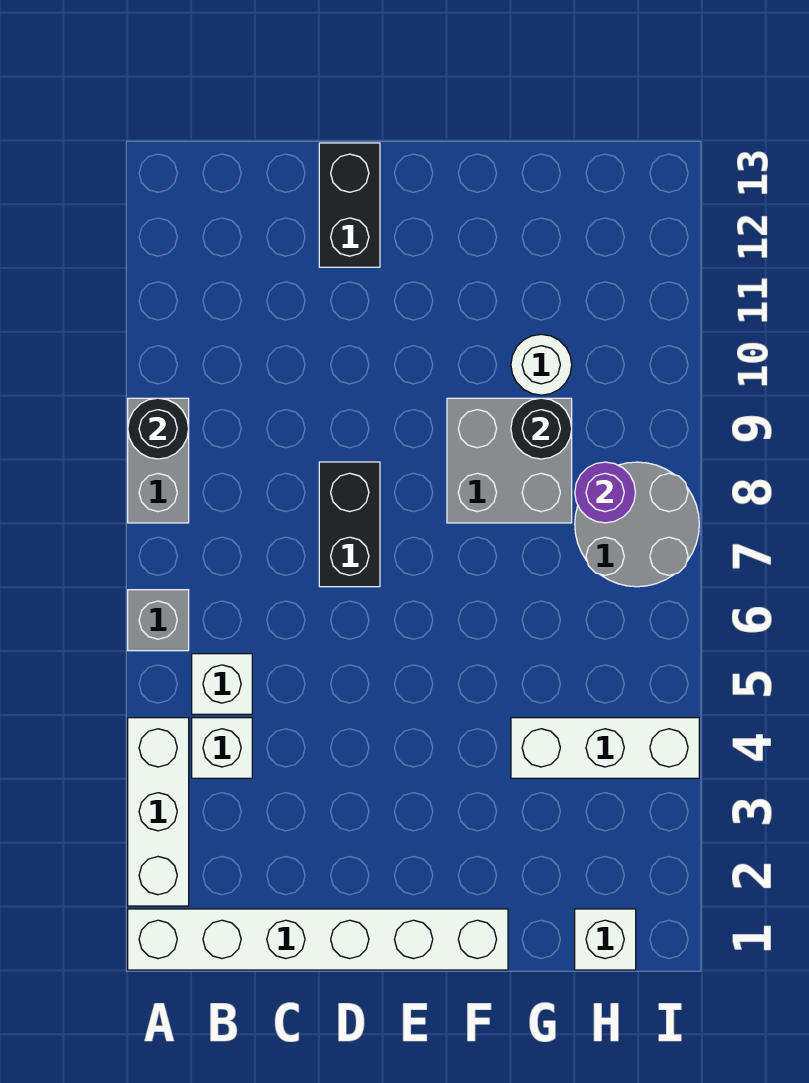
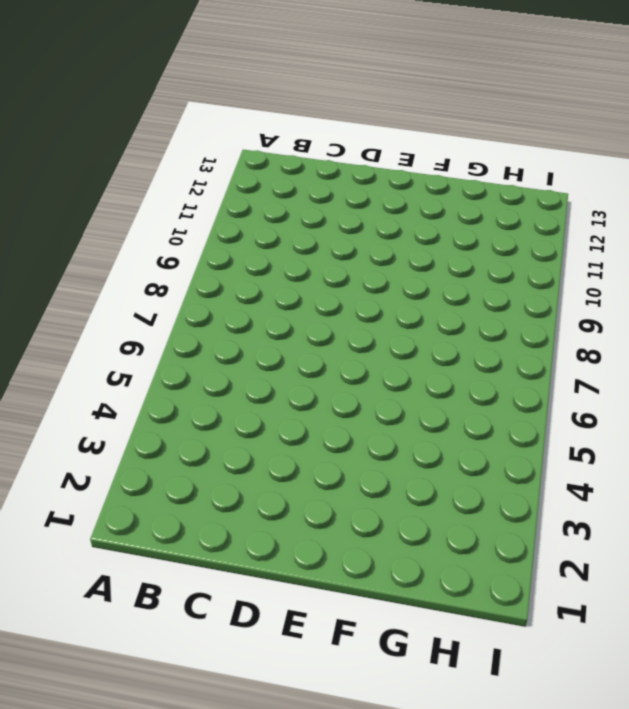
none -> white 1x6 brick [128,909,508,970]
none -> white 1x3 brick [128,718,189,906]
none -> grey 1x1 brick [128,590,189,651]

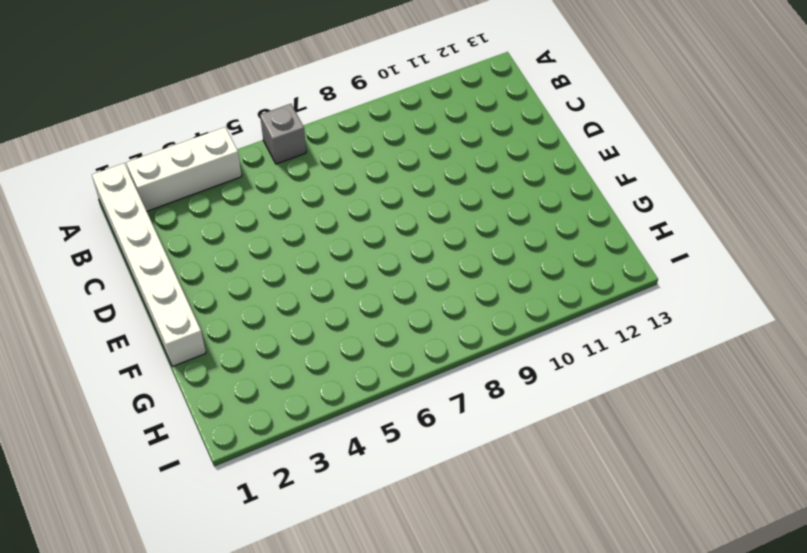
none -> grey 1x2 brick [128,398,189,523]
none -> white 1x1 brick [192,718,252,778]
none -> white 1x1 brick [192,654,252,714]

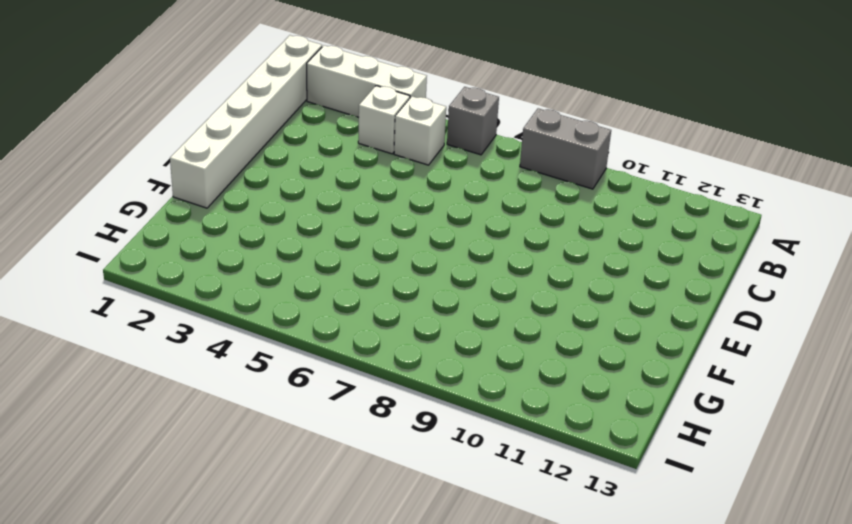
none -> black 1x2 brick [319,462,380,587]
none -> black 1x2 brick [319,143,380,267]
none -> grey 2x2 brick [447,398,572,523]

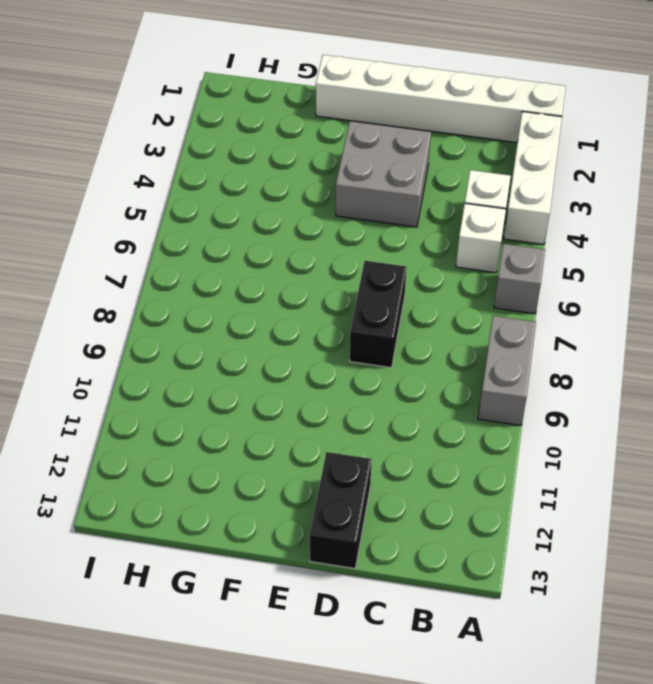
grey 2x2 brick [336,121,431,227] -> grey 2x2 brick moved to [447,398,572,523]
none -> white 1x3 brick [511,718,699,778]
none -> white 1x1 round brick [511,334,572,395]
none -> white 1x1 brick [575,909,636,970]

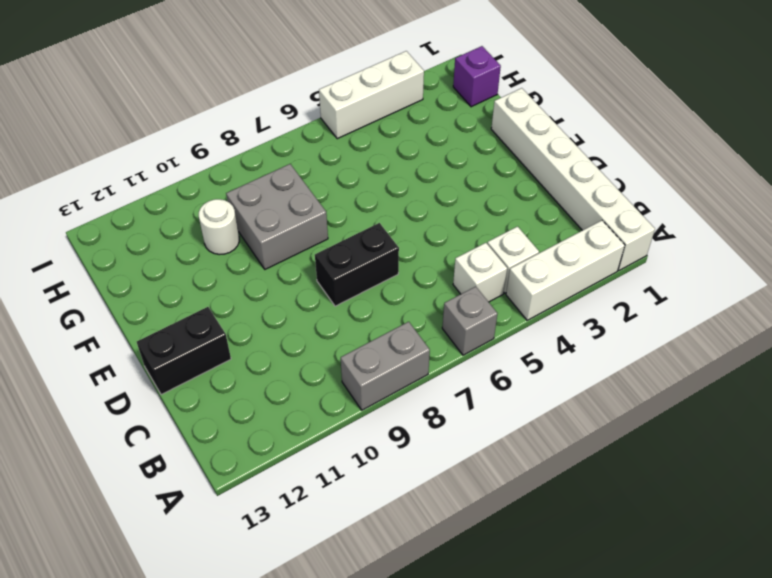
purple 1x1 brick [453,46,501,107] -> white 1x1 brick [575,909,636,970]
white 1x3 brick [319,51,424,139] -> white 1x3 brick turned to [511,718,699,778]
none -> grey 2x2 round brick [575,462,699,587]
none -> black 1x1 round brick [128,398,189,459]
none -> black 1x1 round brick [511,398,572,459]

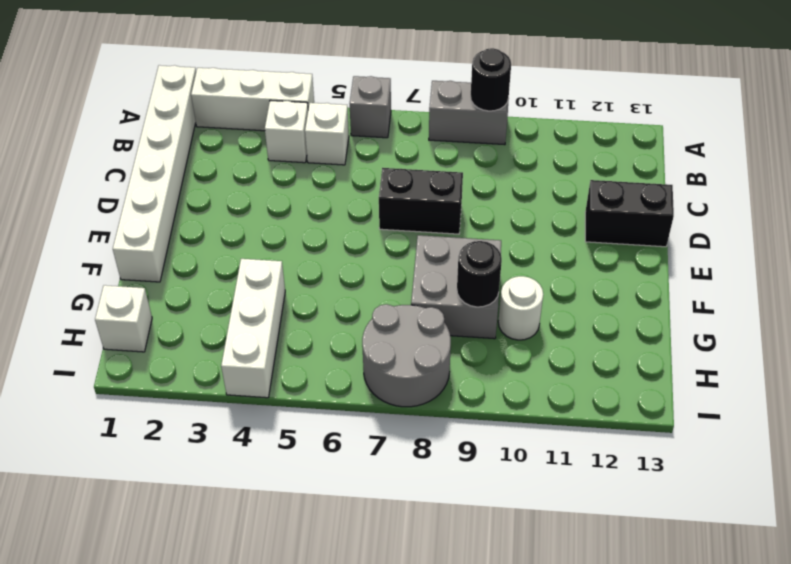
none -> purple 1x1 round brick [575,462,635,523]

